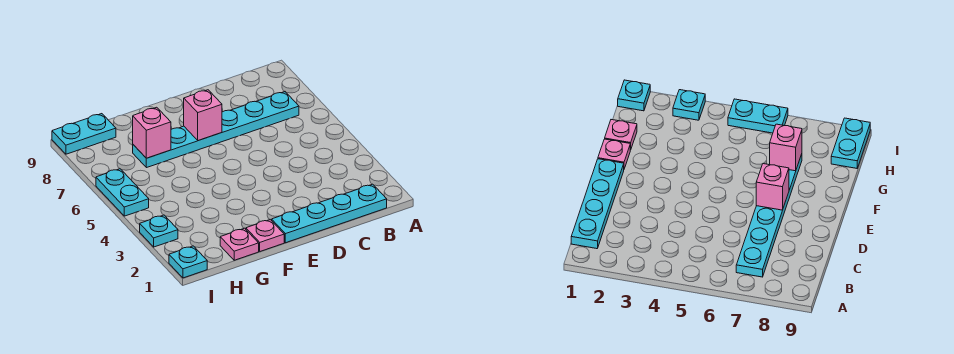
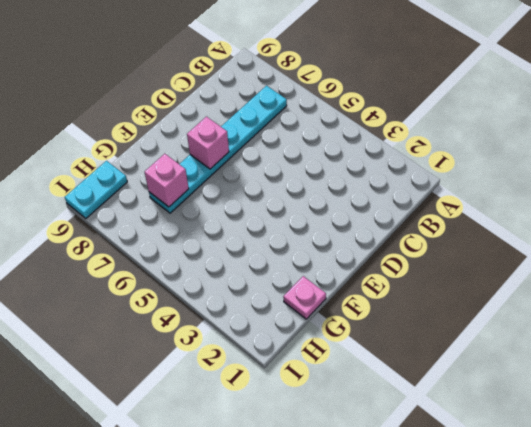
none -> cyan 1x4 plate [271,184,387,243]
none -> pink 1x1 plate [246,220,284,251]

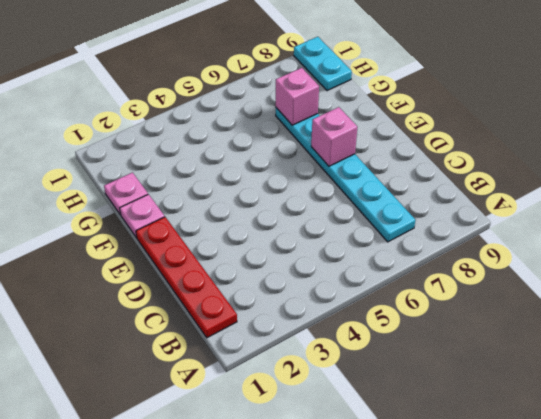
red 1x4 plate [136,217,237,338] -> cyan 1x4 plate [271,184,387,243]
none -> cyan 1x1 plate [169,246,207,278]
none -> cyan 1x1 plate [140,215,178,247]

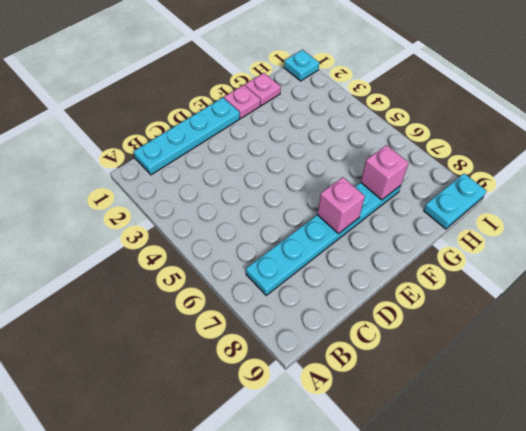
none -> cyan 1x1 plate [140,215,178,247]
none -> cyan 1x2 plate [96,169,149,216]

